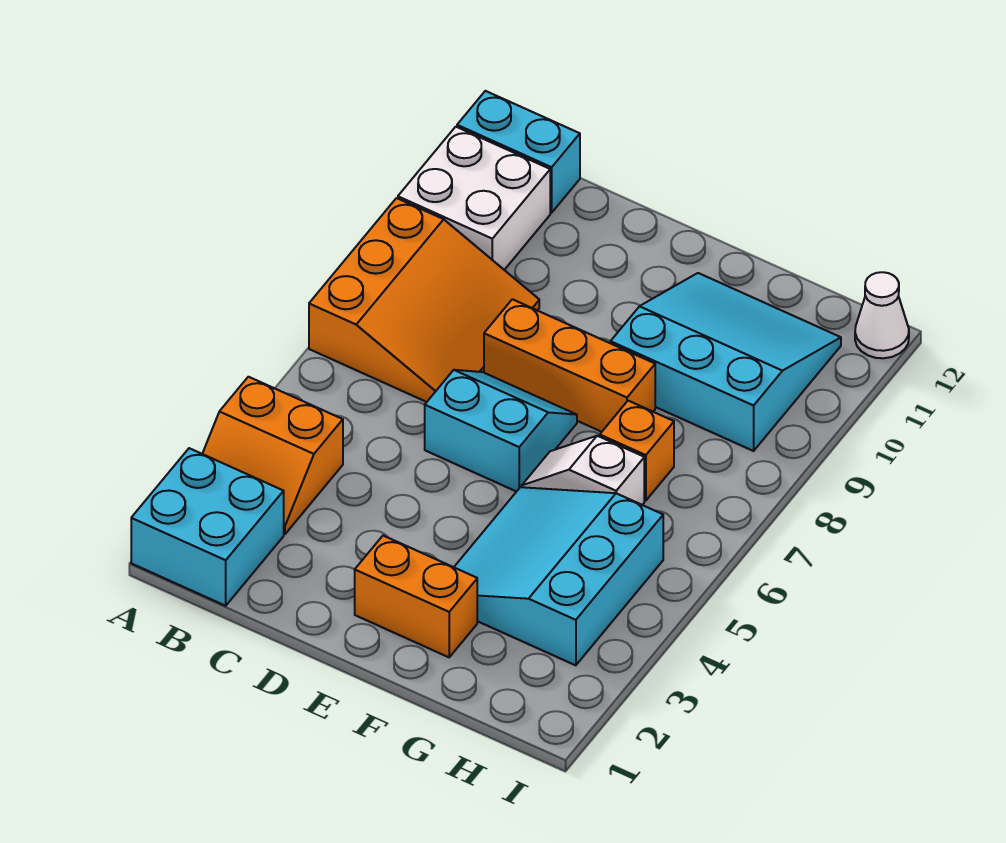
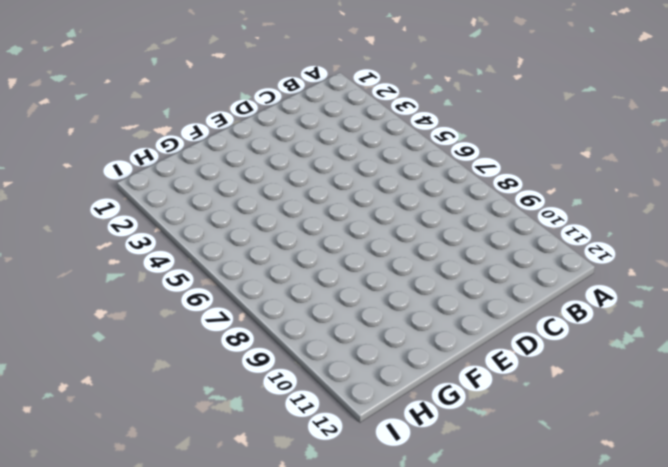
none -> cyan 2x2 brick [131,448,284,606]
none -> orange 2x2 slope [202,377,343,534]
none -> orange 3x3 slope [309,198,539,402]

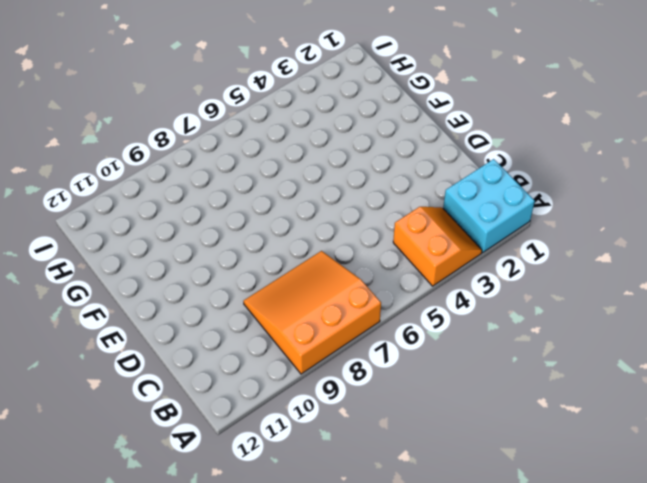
none -> white 2x2 brick [398,127,550,270]
none -> cyan 1x2 brick [457,91,580,213]
none -> cyan 2x2 slope [425,370,577,492]

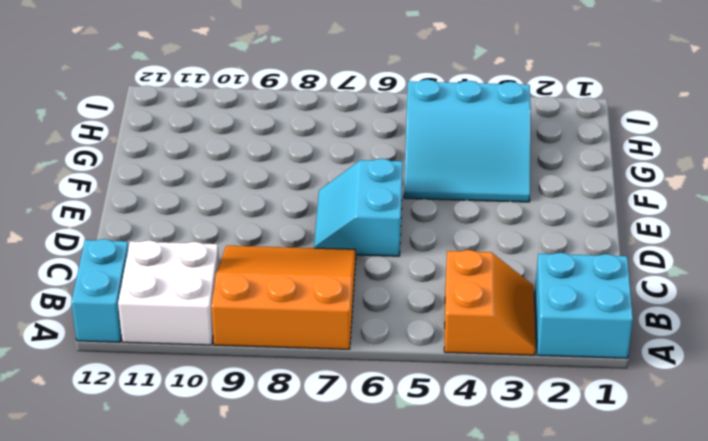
none -> orange 1x3 brick [484,299,655,432]
none -> orange 1x2 brick [355,536,477,657]
none -> white 1x2 slope [522,436,644,505]

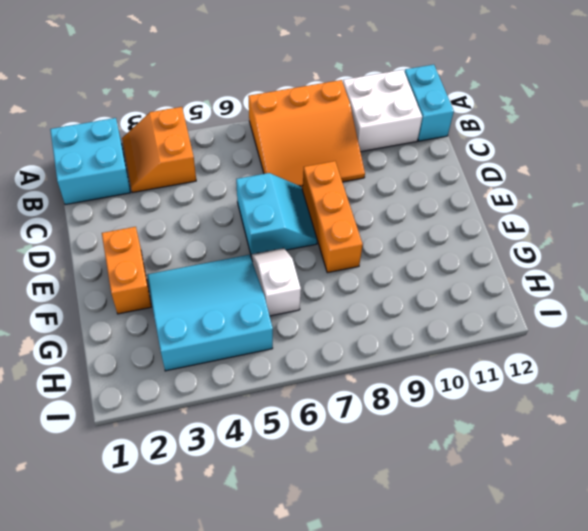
none -> cyan 3x3 slope [611,273,841,451]
none -> orange 1x1 brick [600,401,674,501]
none -> white 1x1 cone [855,272,909,358]

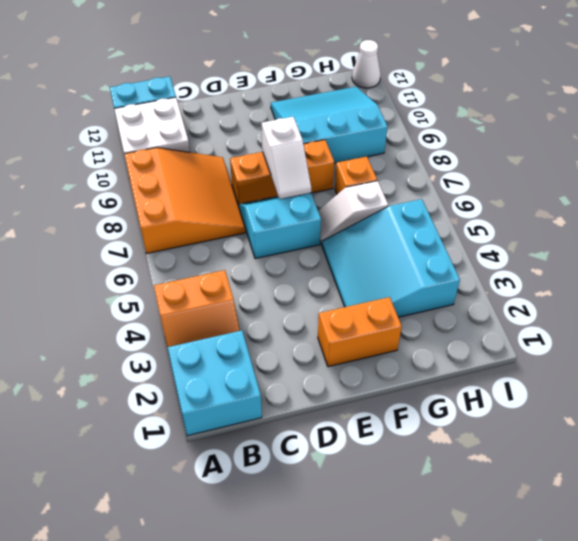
white 1x2 slope [262,117,311,199] -> none

